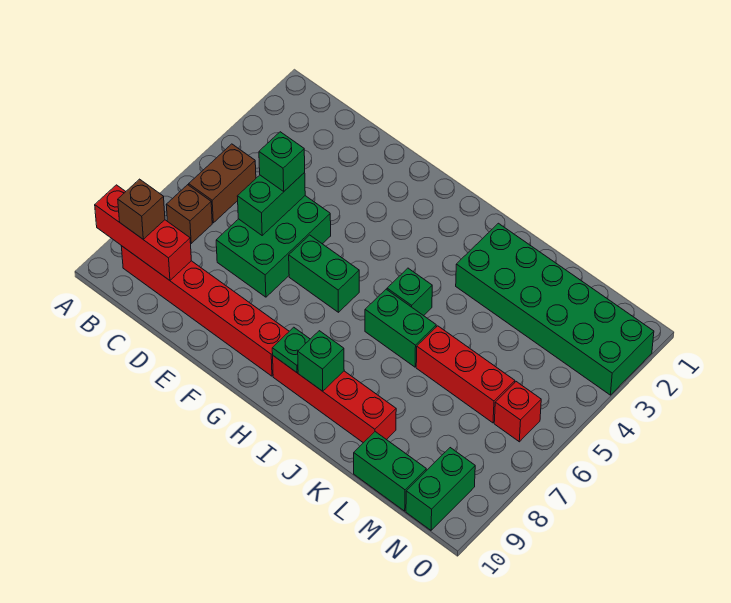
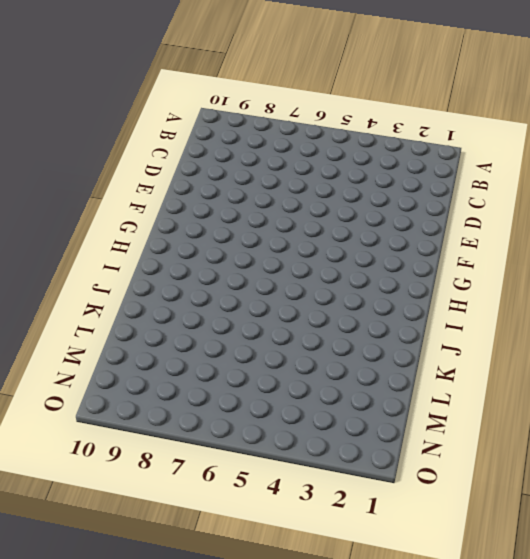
none -> brown 1x2 brick [189,144,256,223]
none -> brown 1x1 brick [166,185,212,243]
none -> red 1x6 brick [121,246,289,376]

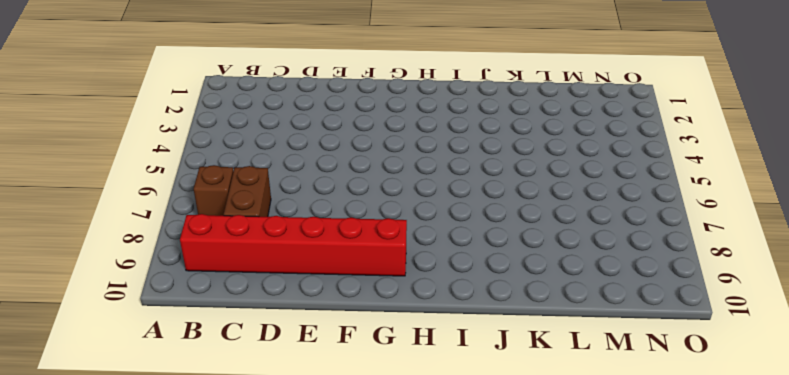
brown 1x2 brick [224,166,271,217] -> brown 1x2 brick moved to [189,144,256,223]
none -> green 2x3 brick [216,196,331,297]
none -> green 1x2 brick [289,235,359,312]
none -> red 1x4 brick [273,356,396,443]

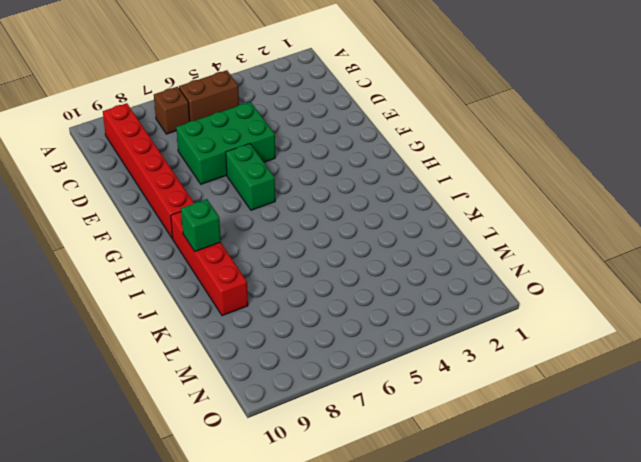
none -> green 1x1 brick [387,268,432,316]
none -> green 1x2 brick [365,289,436,367]
none -> green 2x6 brick [456,223,654,395]

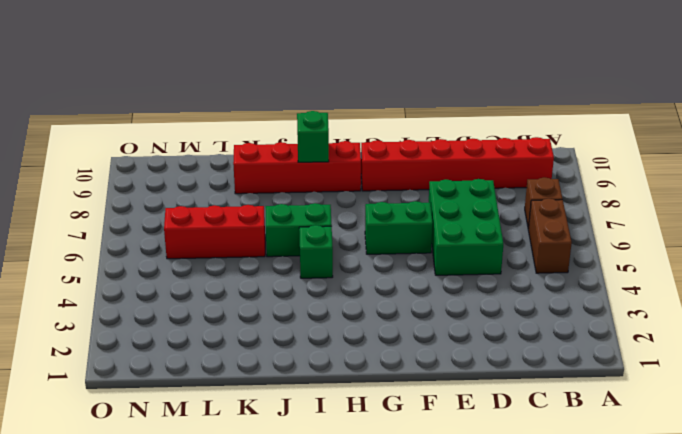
none -> green 2x6 brick [456,223,654,395]
none -> green 1x2 brick [354,432,426,511]
none -> red 1x1 brick [494,382,541,442]

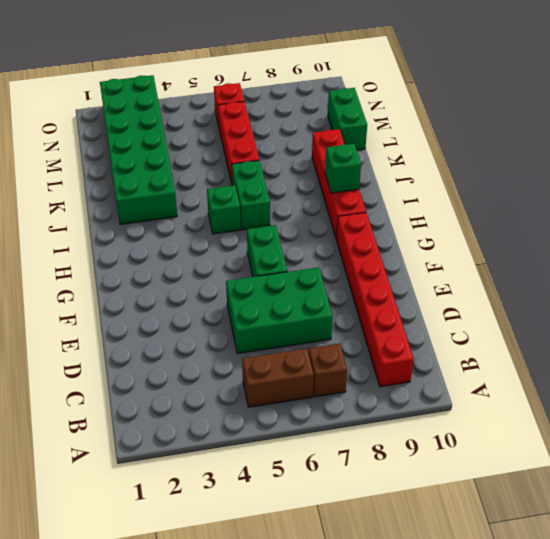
none -> green 1x2 brick [406,448,475,530]
none -> red 1x3 brick [95,185,191,280]
none -> green 1x2 brick [237,173,305,235]

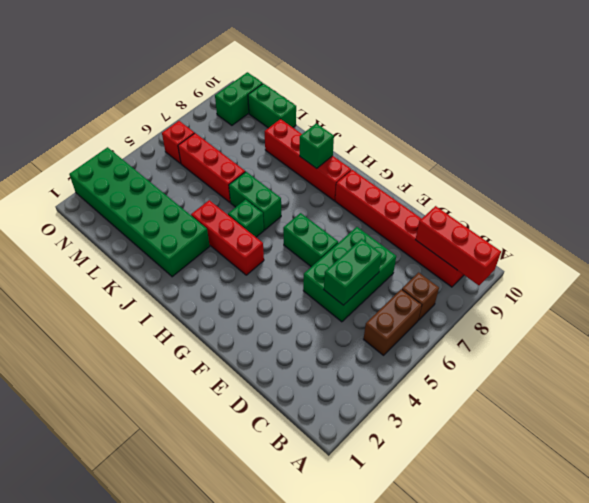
red 1x3 brick [191,200,264,275] -> none
none -> green 1x1 plate [272,327,310,372]
none -> brown 1x1 brick [118,179,165,239]
none -> green 1x1 brick [259,132,305,191]

